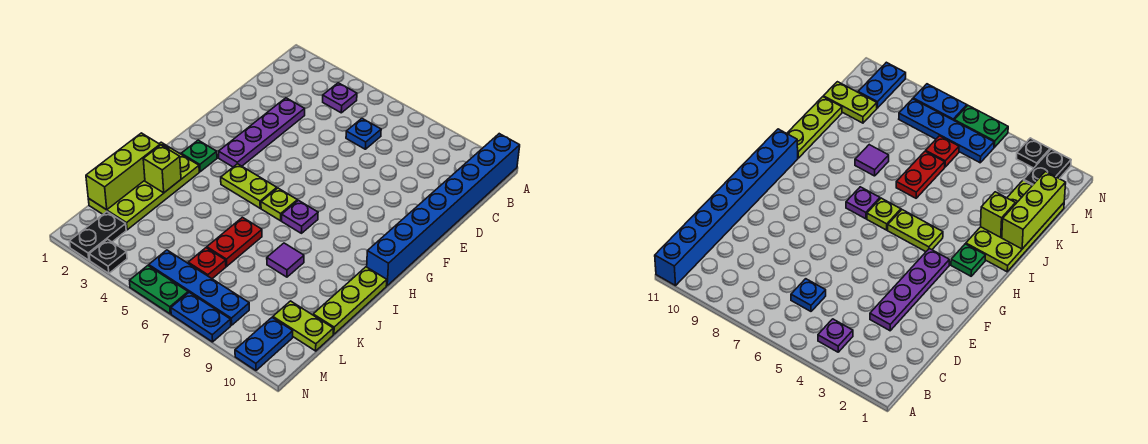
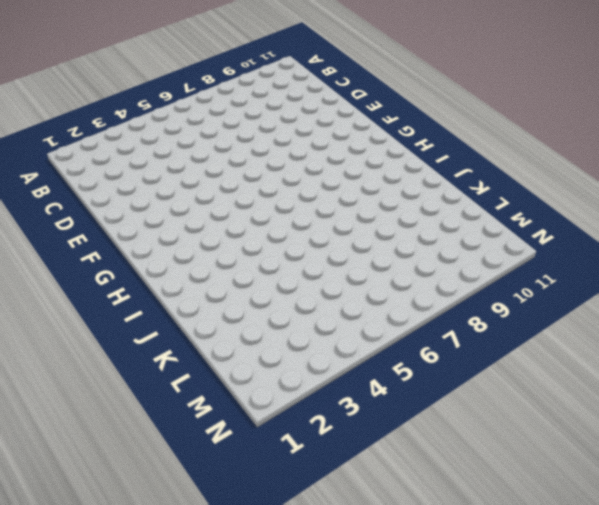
none -> blue 1x8 brick [367,134,520,286]
none -> purple 1x1 plate [323,83,357,113]
none -> blue 1x1 plate [346,119,381,149]

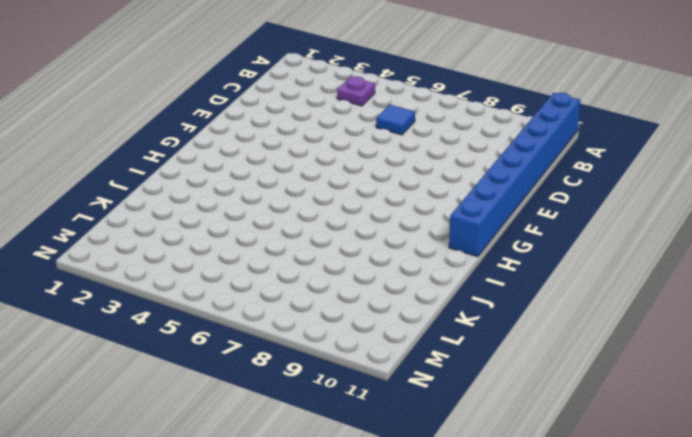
blue 1x1 tile [376,105,415,135] -> blue 1x1 plate [346,119,381,149]
none -> purple 1x4 plate [219,98,305,167]
none -> green 1x1 plate [181,140,217,172]
none -> lime 1x2 plate [221,164,277,208]

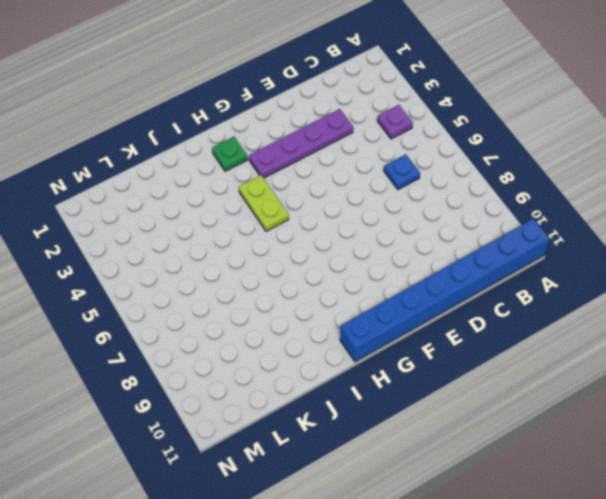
none -> lime 1x1 plate [261,188,297,221]
none -> purple 1x1 plate [282,200,318,233]
none -> lime 2x4 plate [88,142,199,230]

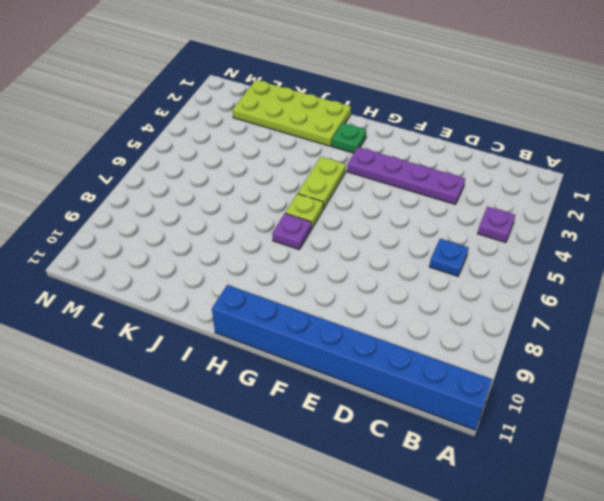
none -> lime 1x3 plate [313,267,387,334]
none -> red 1x2 plate [207,217,262,266]
none -> purple 1x1 tile [267,243,304,277]

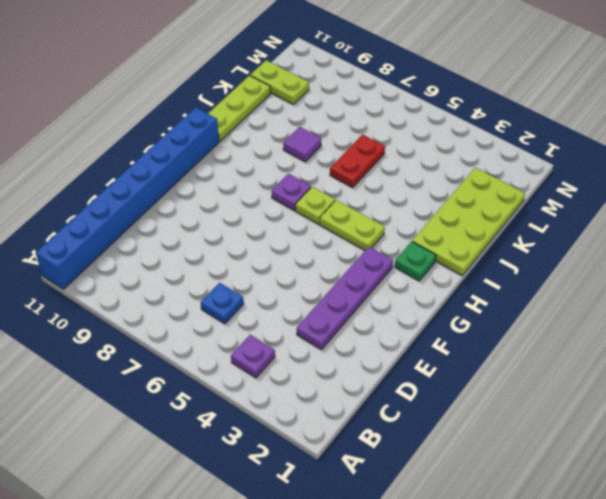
none -> red 1x1 plate [188,248,226,279]
none -> black 1x2 plate [69,212,126,260]
none -> blue 1x4 plate [149,250,249,325]

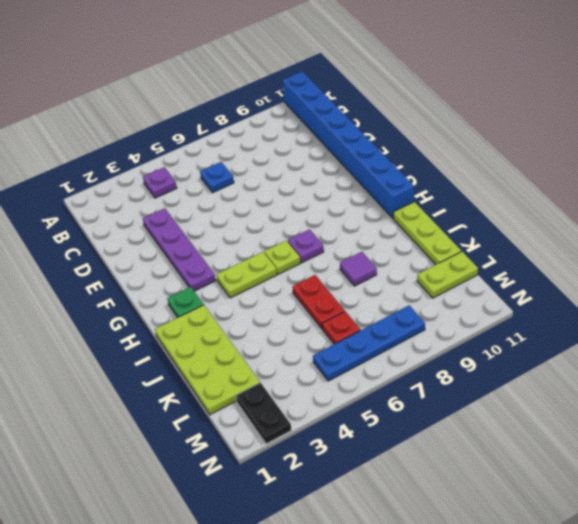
none -> blue 1x2 plate [235,318,293,370]
none -> black 1x1 plate [89,239,127,273]
none -> green 1x2 plate [130,266,188,314]

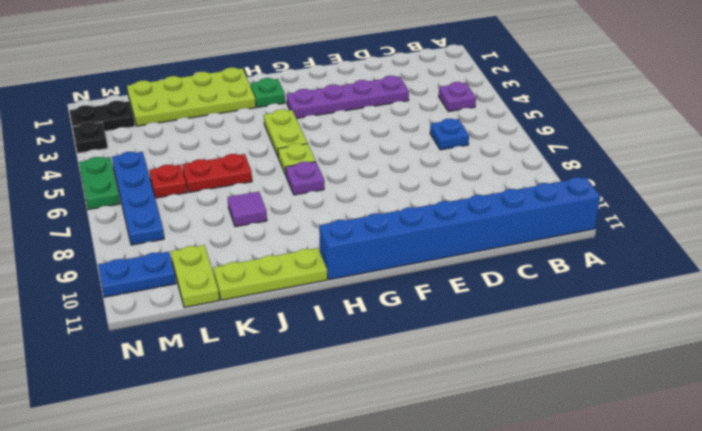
none -> blue 1x2 plate [171,292,231,342]
none -> lime 1x3 brick [86,133,160,210]
none -> lime 1x1 brick [143,145,181,193]

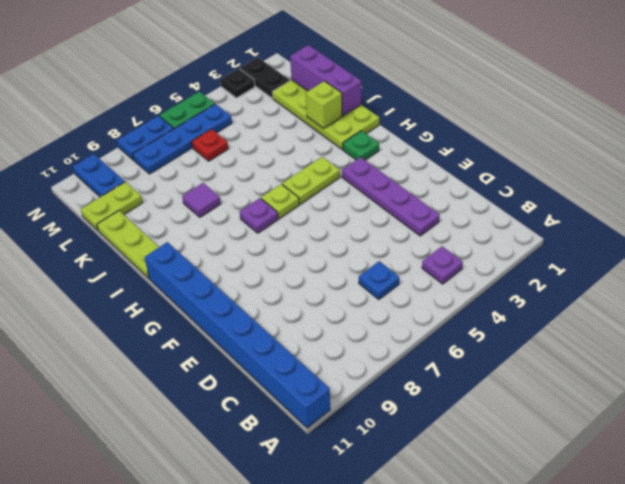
purple 1x3 brick [290,45,361,116] -> lime 1x3 brick [86,133,160,210]
none -> red 1x2 plate [207,217,262,266]

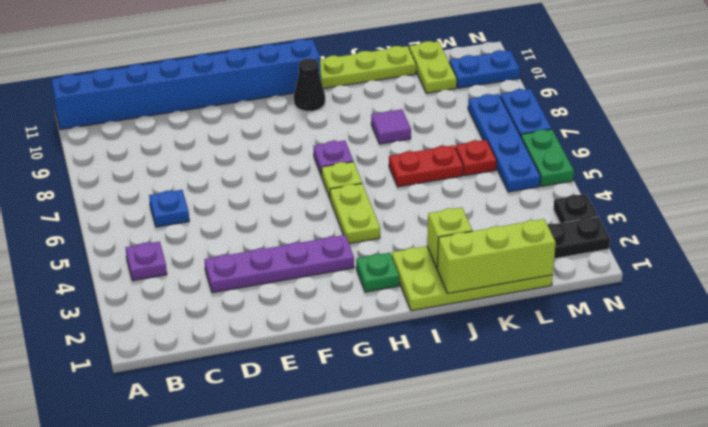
black 1x1 cone [294,59,325,111] -> none

